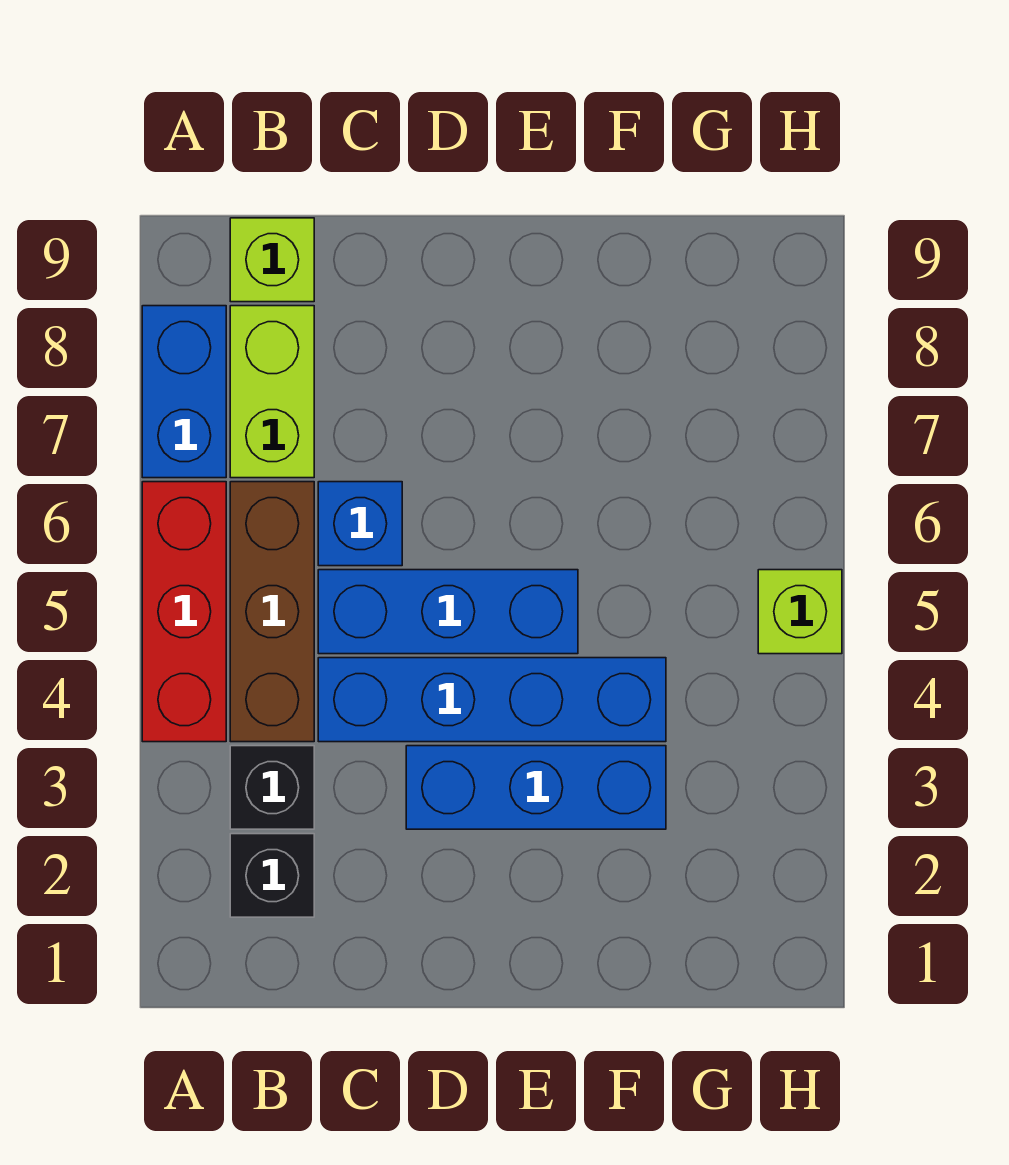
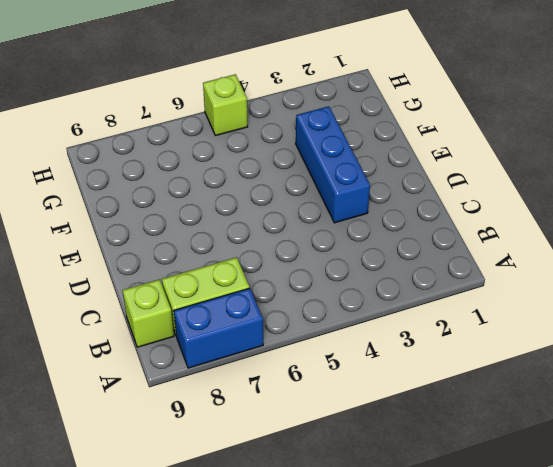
none -> red 1x3 brick [142,482,226,742]
none -> black 1x1 brick [230,834,314,917]
none -> black 1x1 brick [230,746,314,829]

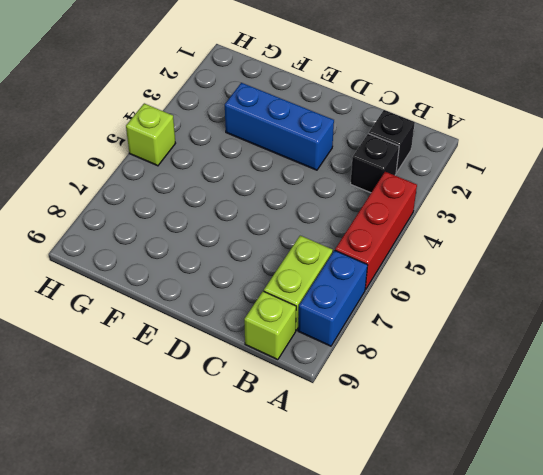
none -> brown 1x3 brick [230,482,314,742]
none -> blue 1x4 brick [318,658,666,742]
none -> blue 1x3 brick [318,570,578,654]

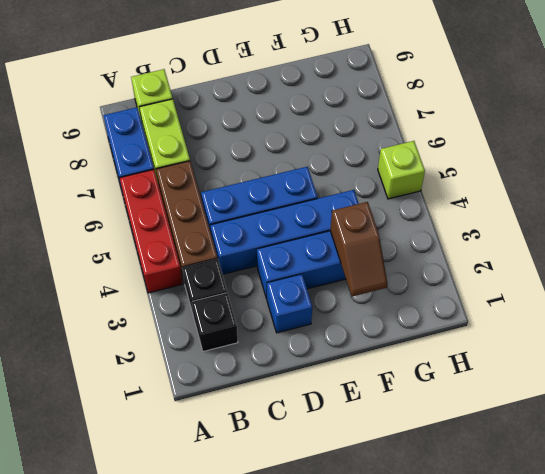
blue 1x1 brick [267,274,312,333] -> blue 1x1 brick moved to [318,482,402,566]
brown 1x2 slope [330,202,388,296] -> none

